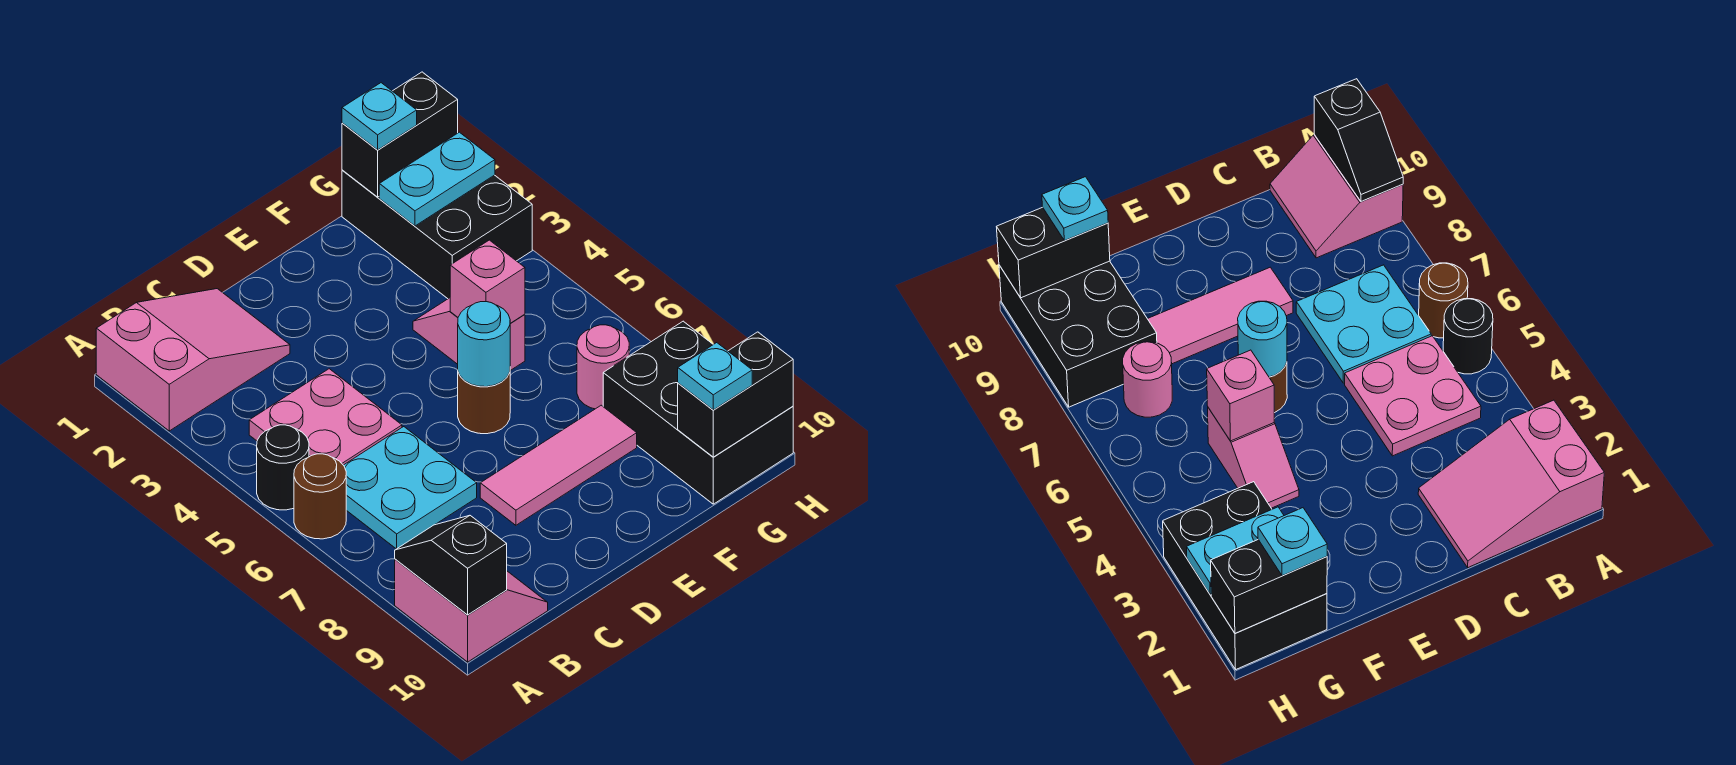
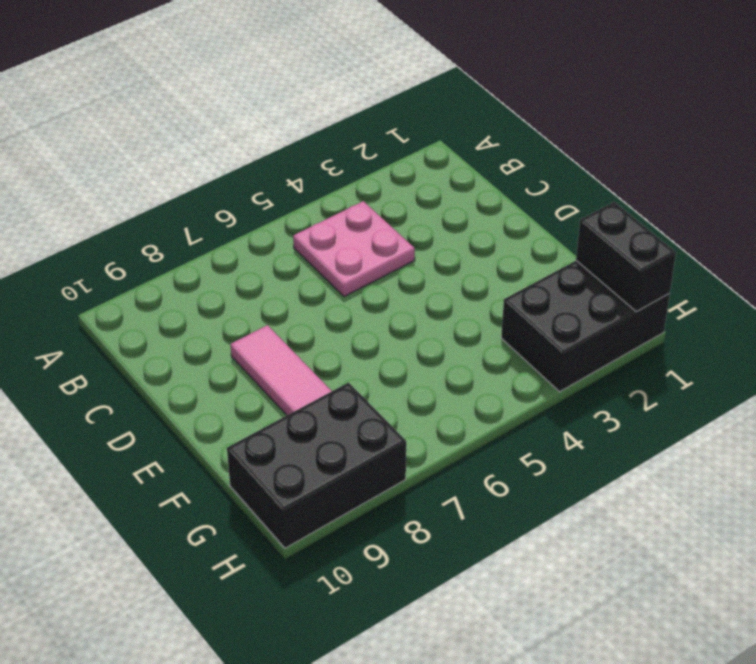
none -> pink 2x3 slope [96,289,290,431]
none -> black 1x1 round brick [257,425,309,510]
none -> brown 1x1 round brick [294,454,346,539]

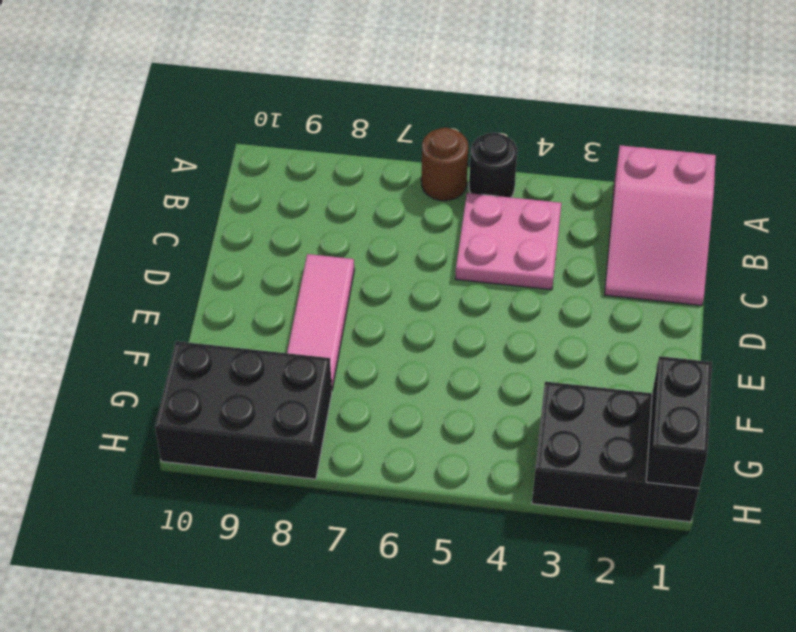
none -> pink 2x2 slope [395,559,548,662]
none -> cyan 2x2 plate [344,427,477,549]
none -> brown 1x1 round brick [458,372,510,434]

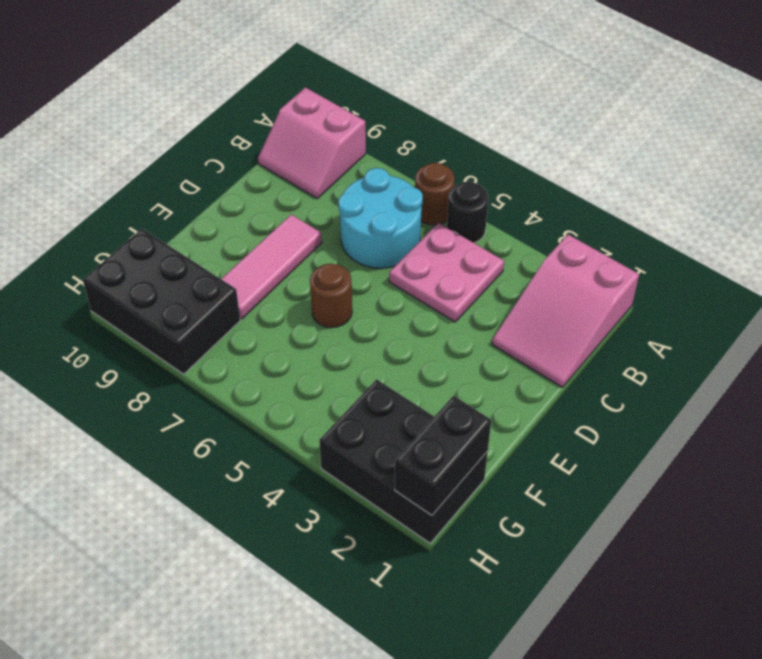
cyan 2x2 round brick [338,168,423,268] -> cyan 2x2 plate [344,427,477,549]
none -> pink 1x2 slope [413,298,525,371]
none -> pink 1x1 round brick [577,325,629,409]
none -> black 1x2 slope [395,516,507,615]

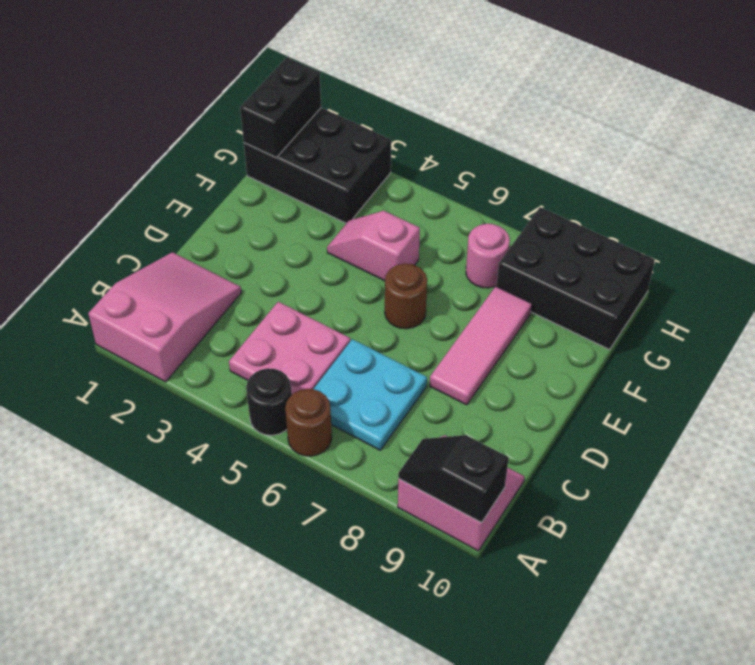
none -> cyan 1x1 round brick [458,302,510,387]
none -> pink 1x1 brick [450,240,525,323]
none -> cyan 1x2 plate [379,132,495,226]

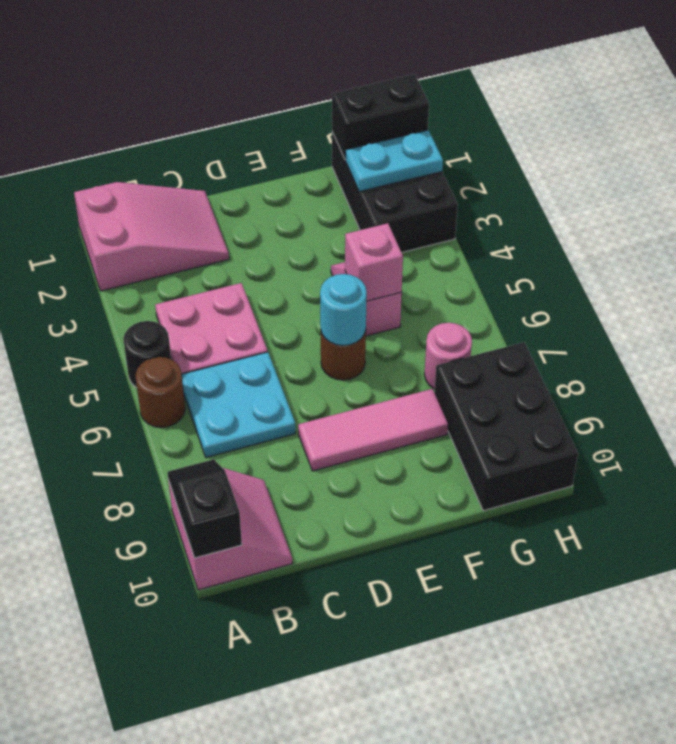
none -> black 1x2 brick [678,332,793,457]
none -> cyan 1x1 plate [342,83,417,150]
none -> cyan 1x1 plate [678,343,752,410]

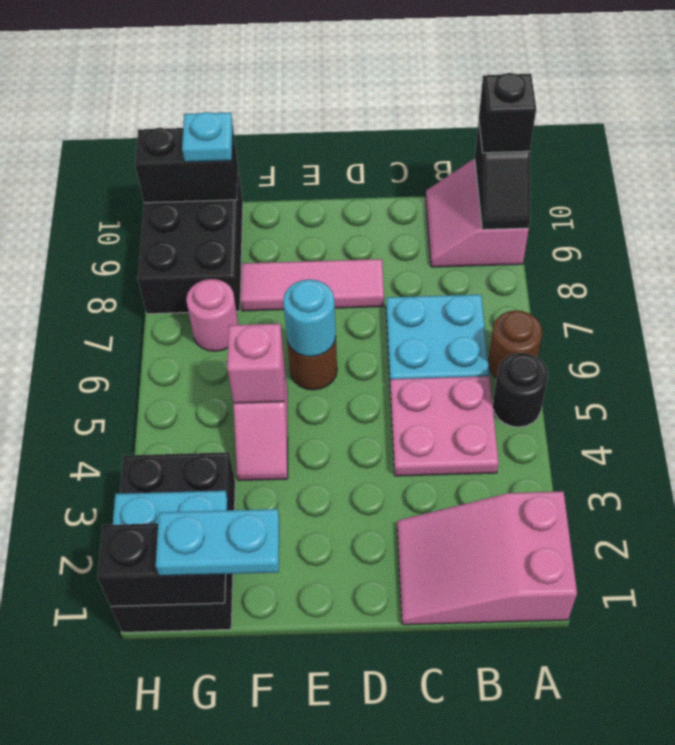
black 1x1 brick [479,73,536,153] -> none
cyan 1x2 plate [156,509,279,576] -> cyan 1x1 plate [342,83,417,150]

